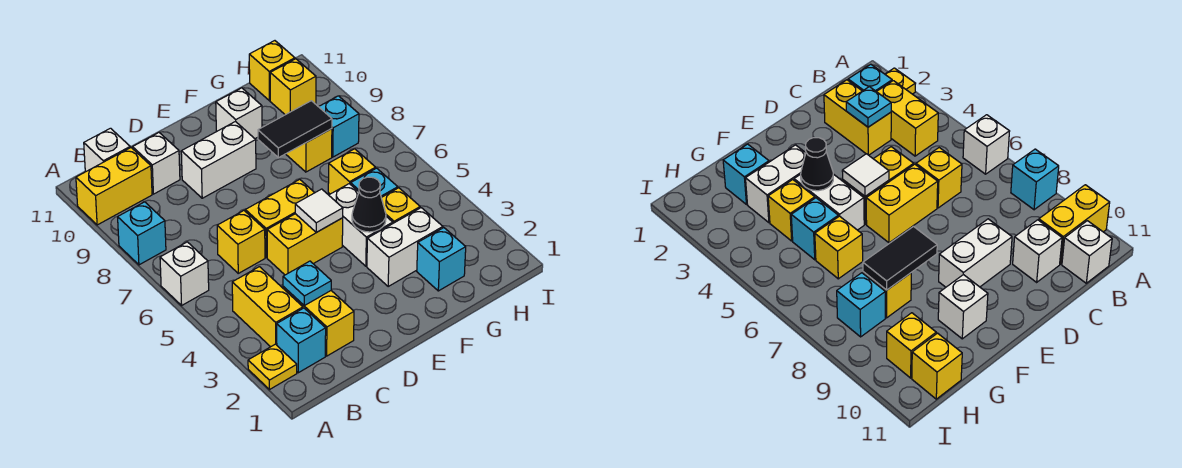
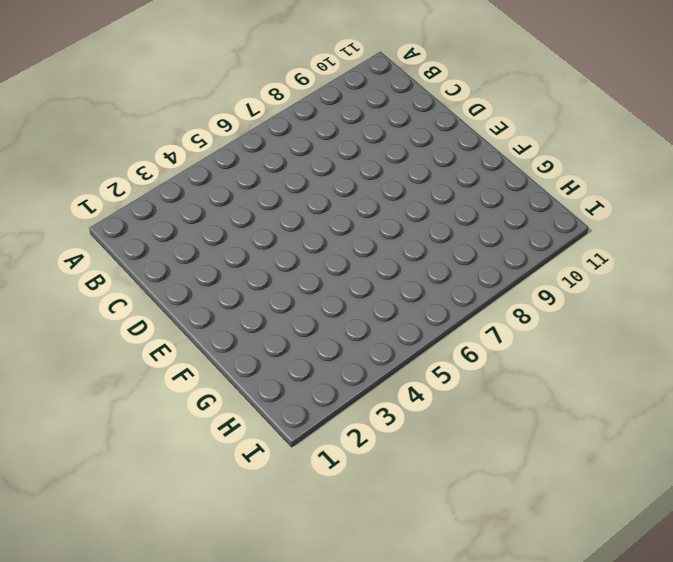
none -> yellow 1x1 plate [248,344,297,390]
none -> white 1x1 brick [160,242,209,305]
none -> cyan 1x1 brick [118,202,166,265]

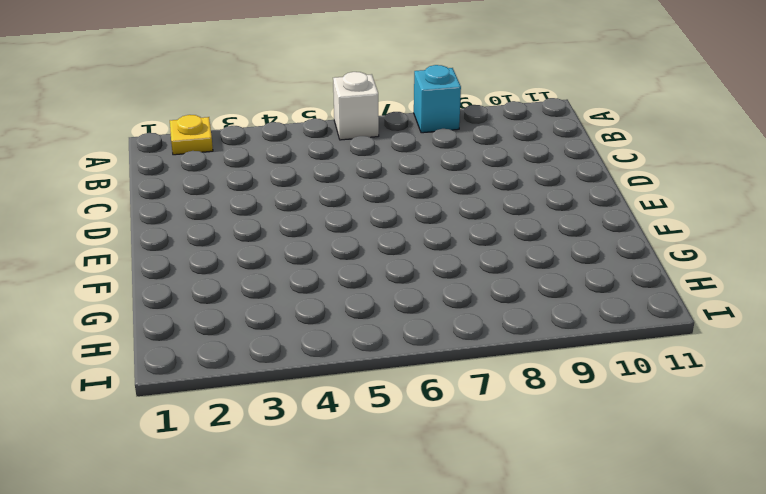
none -> yellow 1x2 brick [76,148,152,225]
none -> cyan 1x1 brick [277,308,326,373]
none -> yellow 1x2 brick [232,267,303,347]

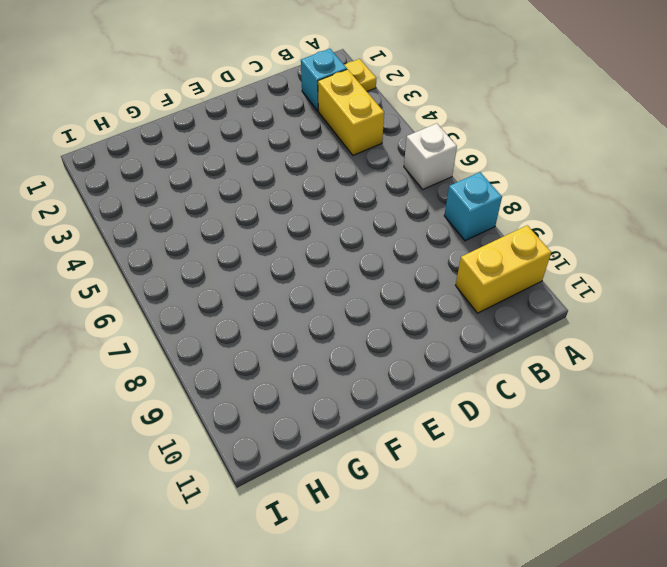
none -> white 1x1 brick [84,128,130,172]
none -> yellow 1x2 brick [283,287,354,356]
none -> yellow 1x1 brick [217,211,265,273]

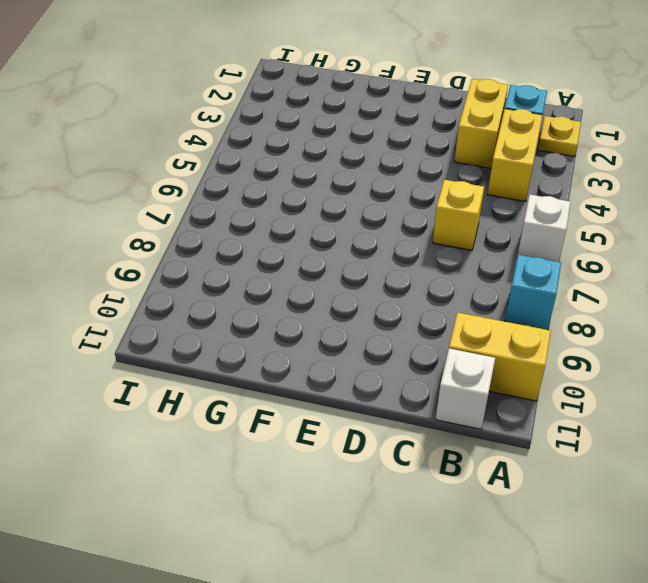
none -> white 1x1 brick [133,133,180,194]
none -> yellow 1x2 brick [267,214,343,275]
none -> yellow 1x2 brick [245,179,315,258]

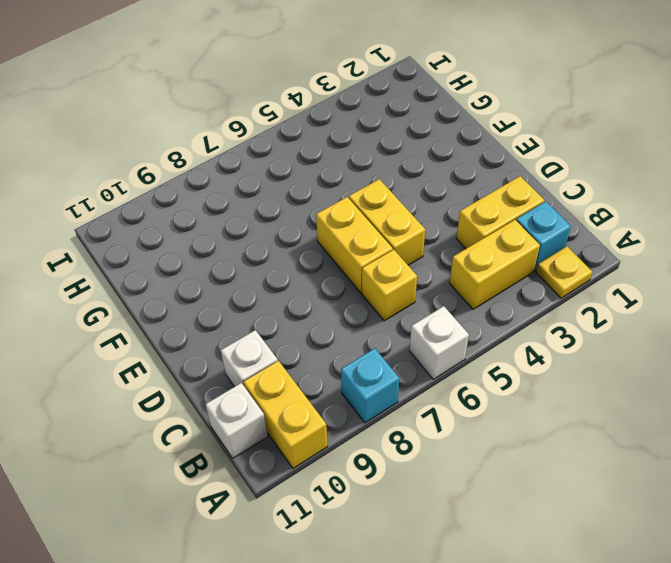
none -> white 1x2 brick [181,121,256,198]
none -> white 1x2 brick [367,208,443,286]
none -> white 1x2 brick [329,184,393,266]

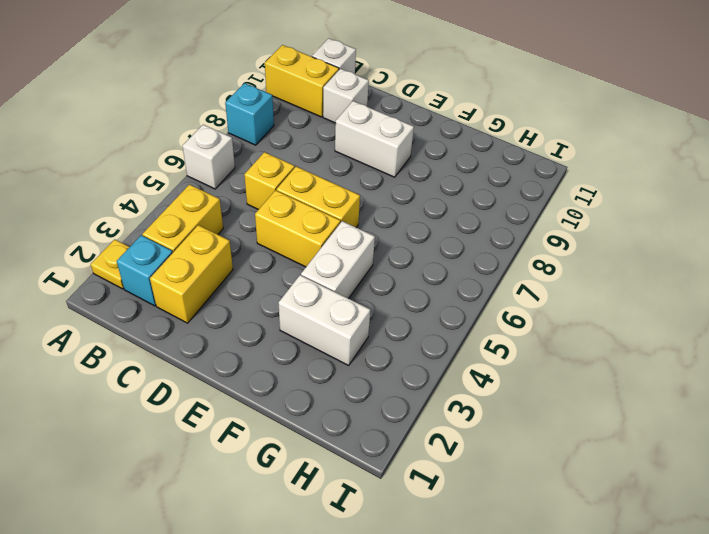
none -> white 1x1 brick [216,88,262,139]
none -> cyan 1x1 brick [417,228,466,291]
none -> yellow 1x1 brick [382,188,420,223]

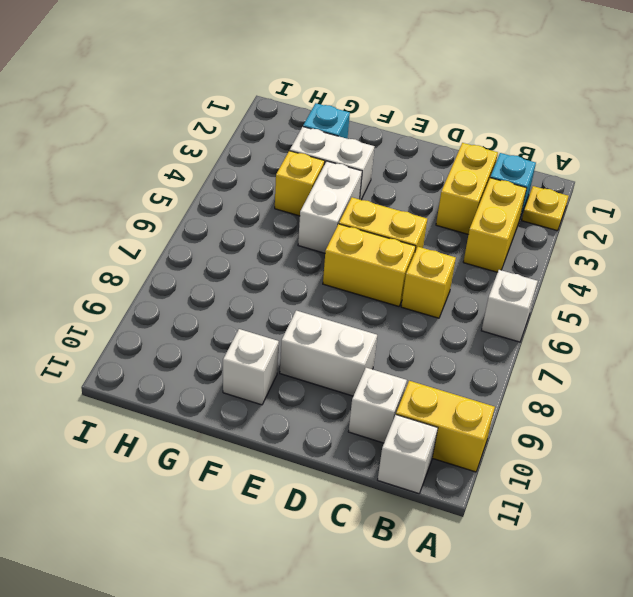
none -> cyan 1x1 brick [118,202,166,265]
none -> cyan 1x1 brick [351,168,398,198]
none -> yellow 1x1 brick [328,149,376,194]

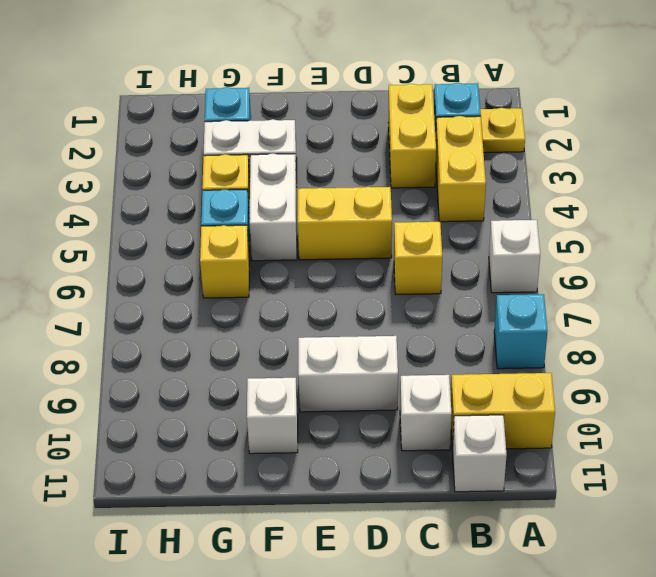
none -> yellow 1x2 brick [245,179,315,258]
none -> yellow 1x1 brick [286,129,332,172]
none -> cyan 1x1 brick [319,96,359,157]

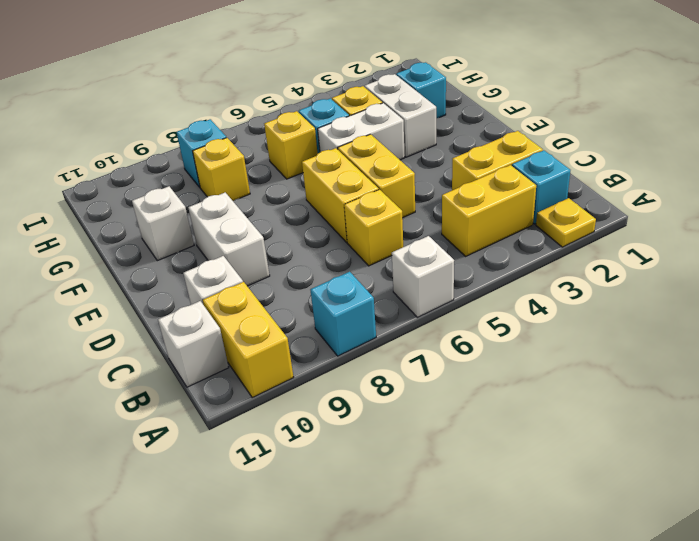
none -> yellow 1x1 brick [270,59,316,115]
none -> yellow 1x1 brick [249,41,295,101]
none -> cyan 1x1 plate [283,261,331,306]

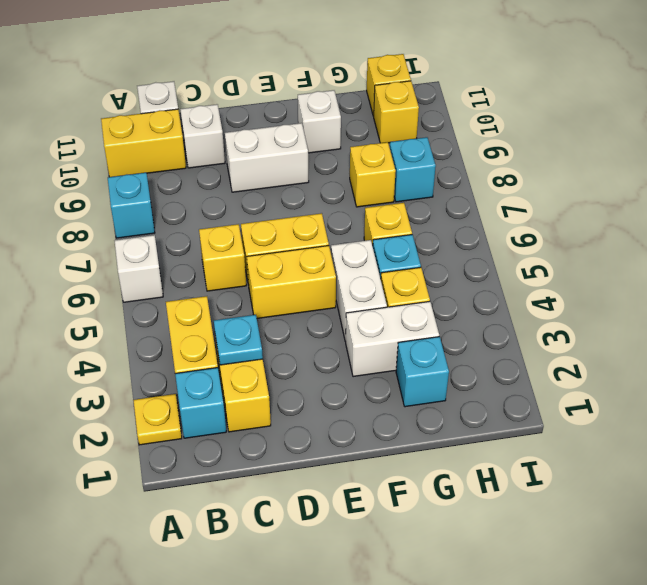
none -> white 1x1 tile [295,189,343,232]
none -> black 1x1 cone [352,177,386,232]
none -> black 1x2 tile [258,101,332,158]

